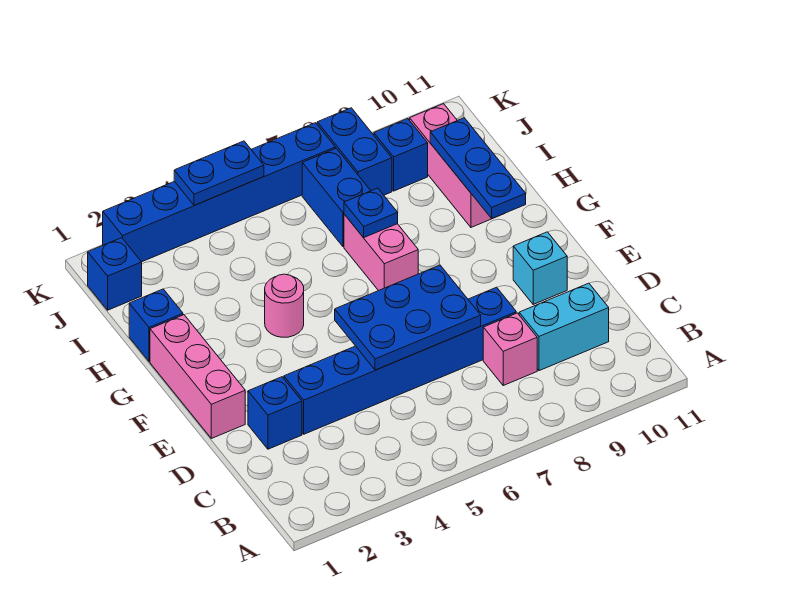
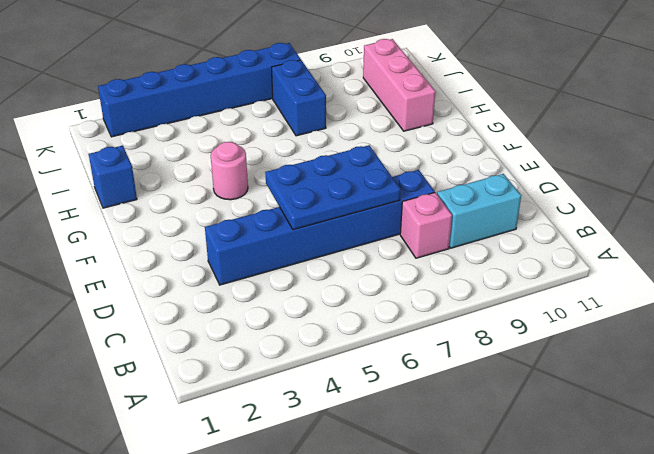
none -> blue 1x1 brick [248,377,302,449]
none -> pink 1x3 brick [150,315,245,438]
none -> cyan 1x1 brick [513,232,567,304]

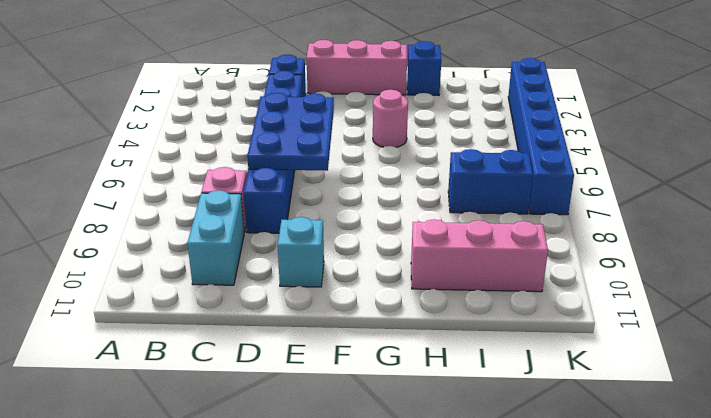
none -> pink 1x2 brick [344,214,418,291]
none -> blue 1x1 brick [88,238,142,310]
none -> blue 1x2 brick [317,108,392,195]

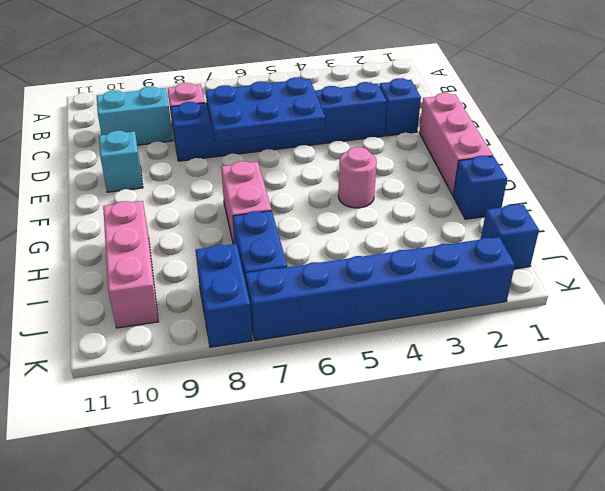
none -> blue 1x1 brick [374,119,428,191]
none -> blue 1x3 plate [430,118,526,219]
none -> blue 1x1 plate [344,188,398,238]

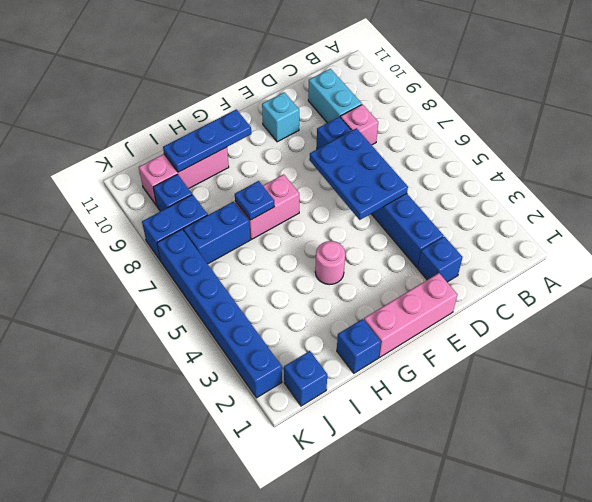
none -> blue 1x2 plate [174,141,264,205]

